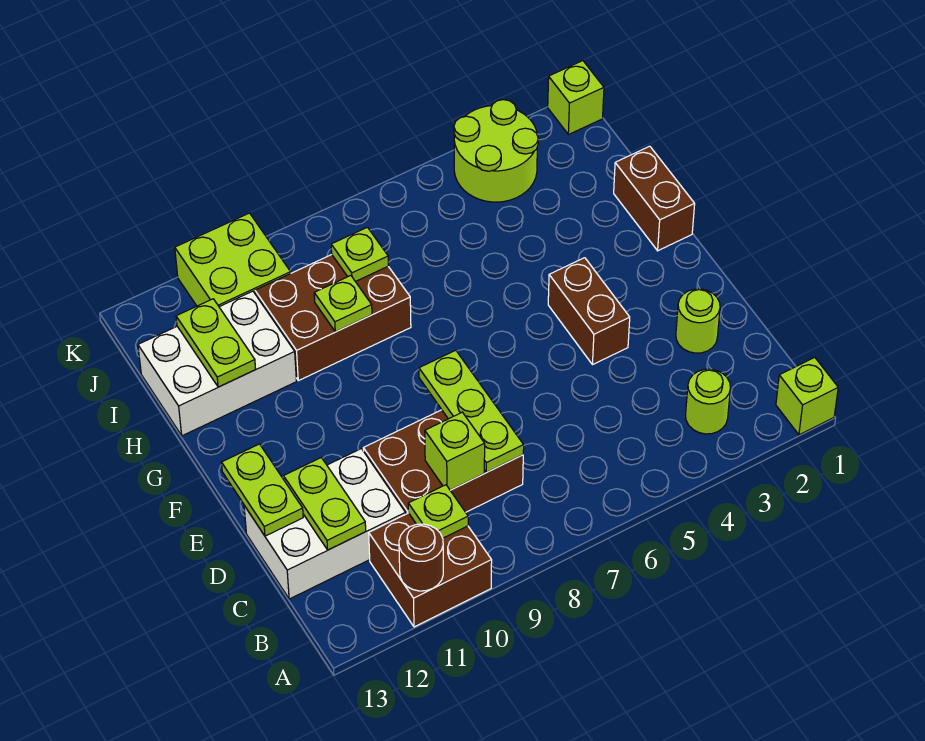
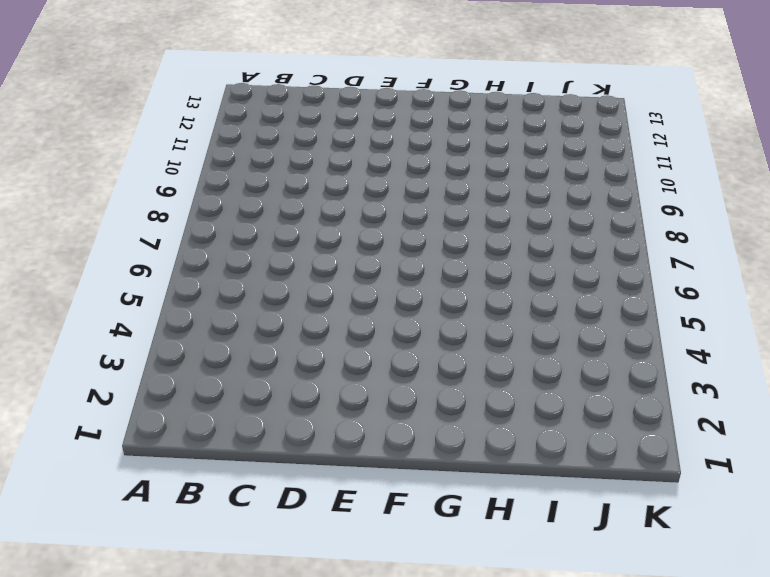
none -> lime 1x1 brick [776,358,838,435]
none -> brown 2x2 brick [369,513,492,627]
none -> lime 1x1 round brick [686,369,730,434]

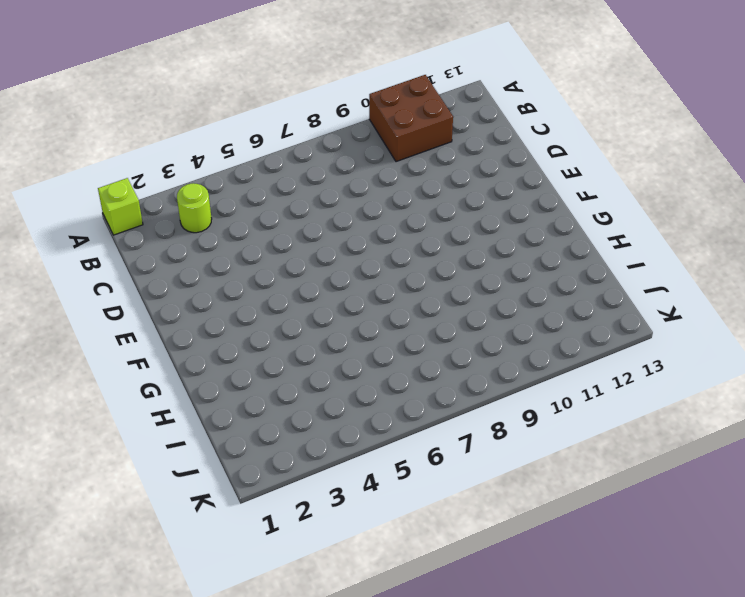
none -> brown 2x3 brick [363,410,523,514]
none -> white 2x3 brick [244,449,406,599]
none -> lime 1x1 round brick [676,289,720,353]

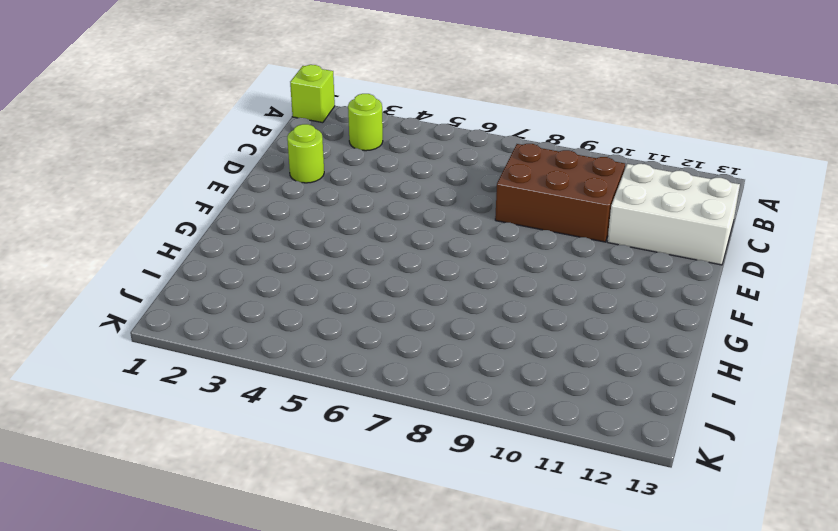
none -> brown 2x2 brick [369,513,492,627]
none -> brown 1x2 brick [548,258,630,365]
none -> brown 1x2 brick [614,146,695,251]

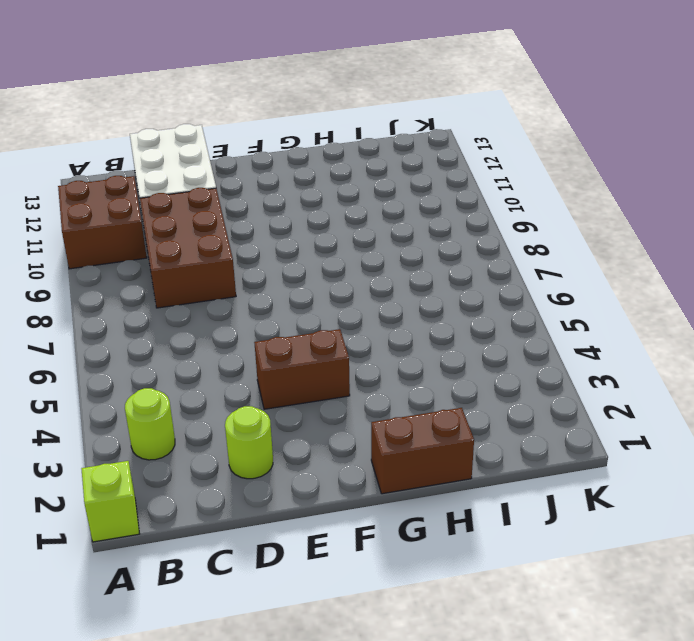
none -> brown 2x3 brick [255,255,411,381]
none -> white 2x3 brick [138,291,296,436]
none -> lime 2x2 round brick [454,100,538,202]

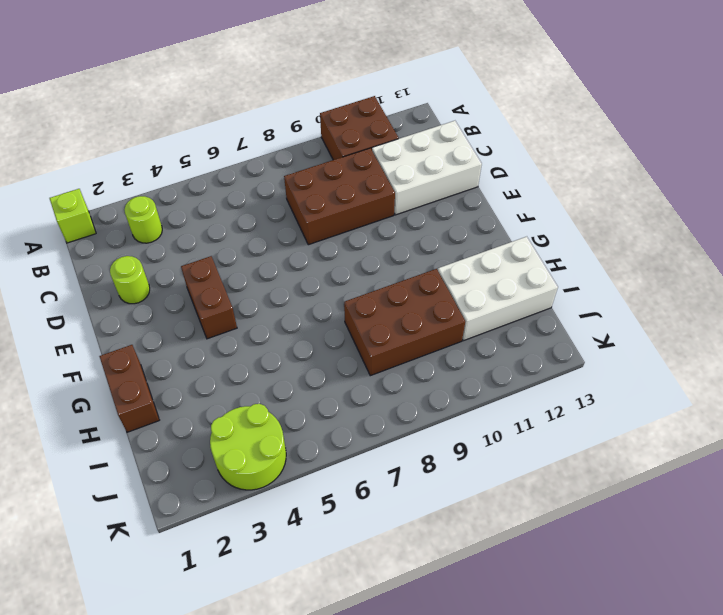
none -> lime 2x2 brick [175,213,291,307]
none -> lime 1x1 brick [548,61,604,135]
none -> brown 1x1 round brick [399,524,443,591]

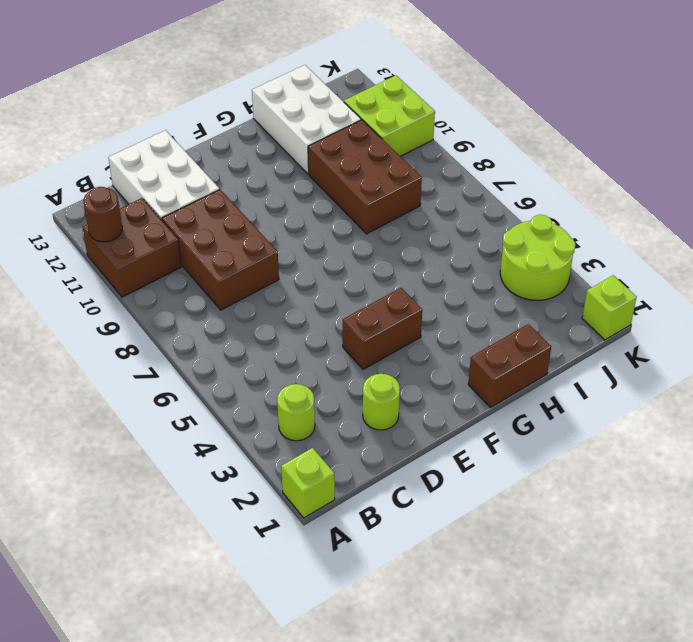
none -> lime 1x1 plate [408,485,468,538]
none -> lime 1x3 plate [419,350,524,472]
none -> lime 1x1 brick [425,412,485,490]

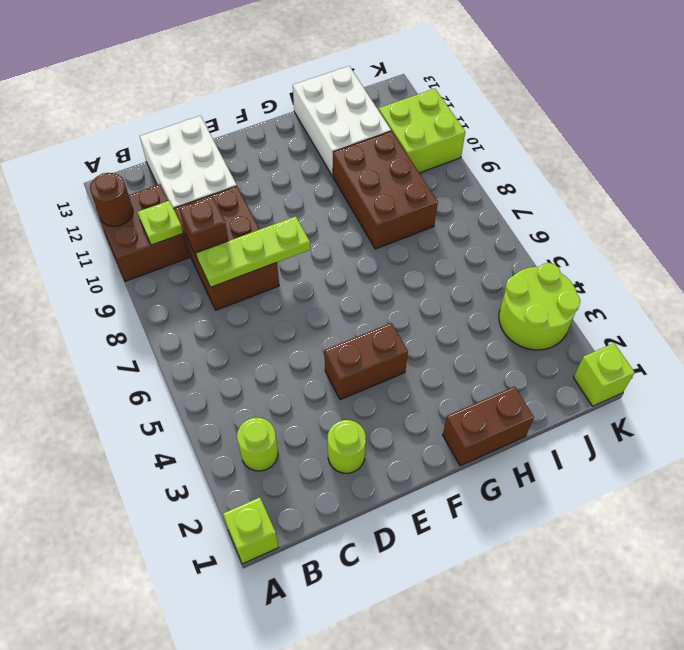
brown 1x1 brick [179,197,228,258] -> lime 1x1 brick [425,412,485,490]
none -> lime 1x2 plate [284,458,366,550]
none -> lime 1x2 plate [222,444,303,536]
none -> lime 1x1 plate [314,276,372,332]

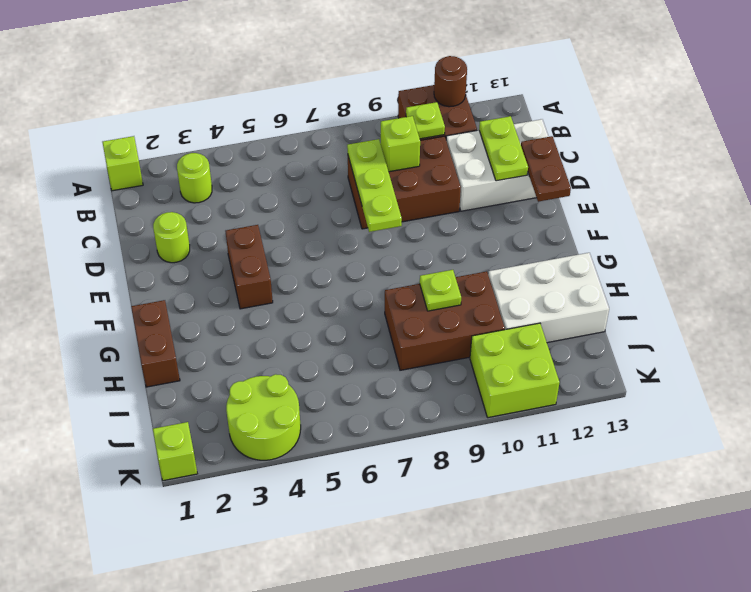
brown 1x2 plate [521,136,571,202] -> lime 1x2 plate [222,444,303,536]
none -> lime 1x2 plate [176,299,256,387]
none -> lime 1x1 plate [331,227,388,282]

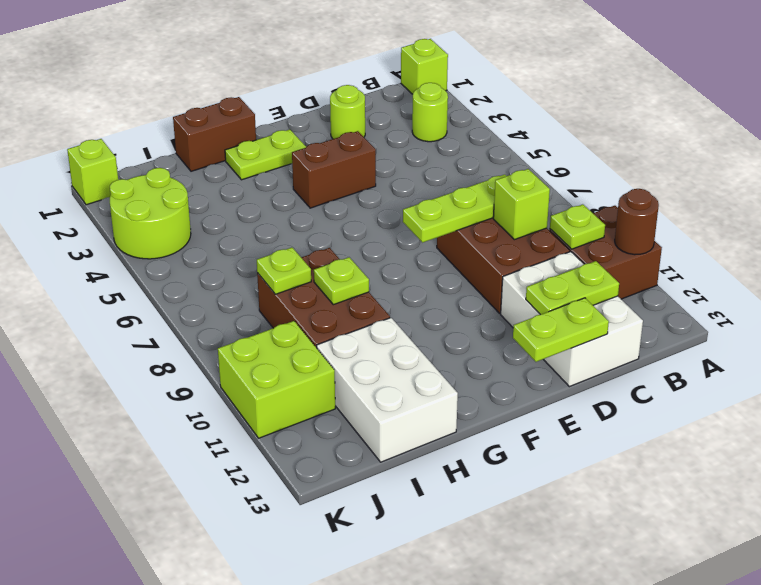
lime 1x2 plate [225,130,306,180] -> lime 1x2 plate moved to [176,299,256,387]

